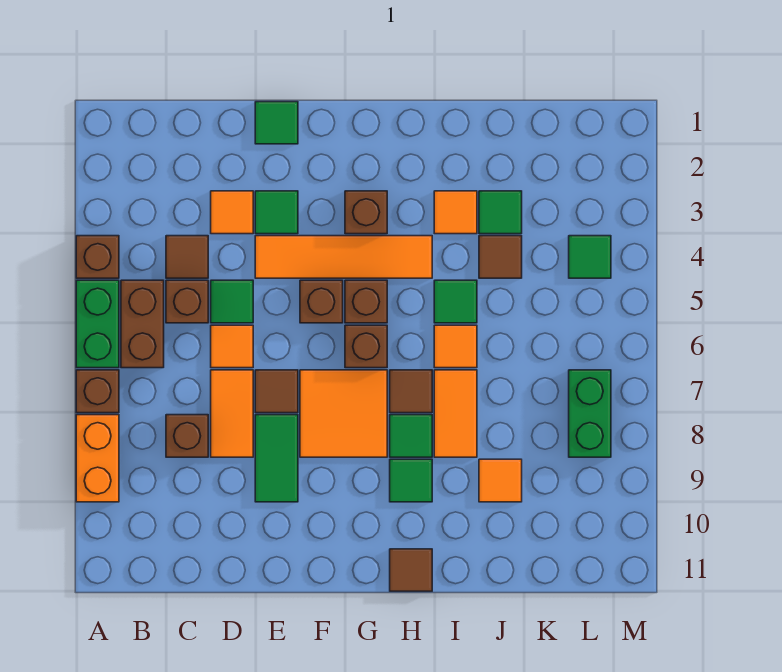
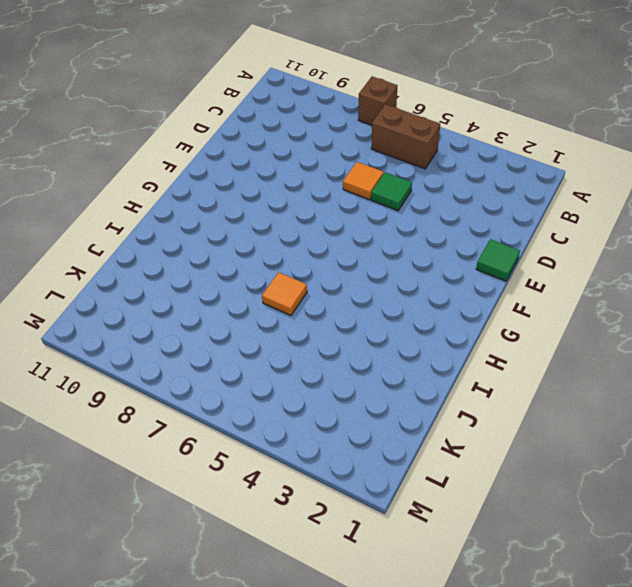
none -> brown 1x1 brick [76,236,119,278]
none -> green 1x2 brick [76,280,119,368]
none -> orange 1x2 brick [76,415,119,502]
none -> brown 1x1 tile [166,236,208,278]

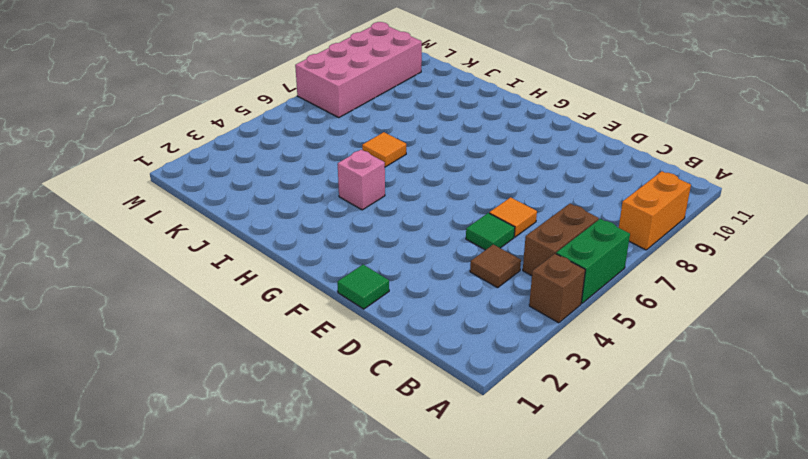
pink 1x1 brick [338,150,385,210] -> orange 1x4 tile [255,236,432,278]
pink 2x4 brick [295,22,422,118] -> green 1x2 brick [569,370,611,457]
none -> brown 1x1 brick [76,370,119,413]
none -> brown 1x1 brick [166,280,208,323]
none -> brown 1x1 brick [166,415,208,457]
none -> orange 1x1 tile [211,191,253,234]

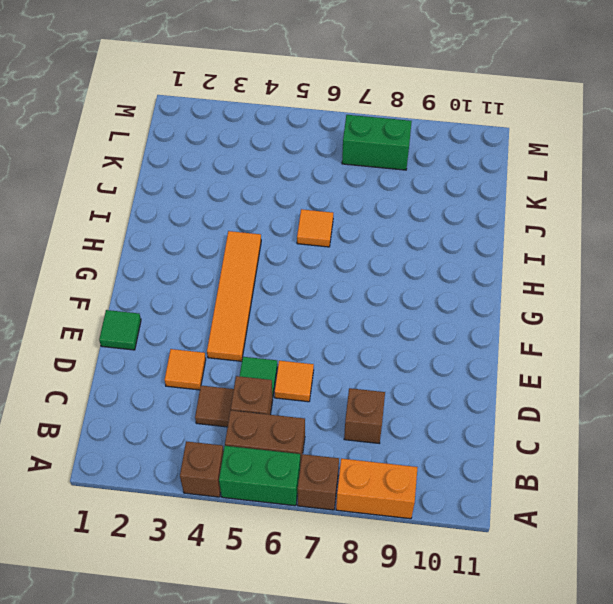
none -> orange 1x2 tile [211,370,253,457]
none -> green 1x1 tile [255,191,298,234]
none -> brown 1x1 tile [255,370,298,413]
none -> green 1x2 tile [255,415,298,502]

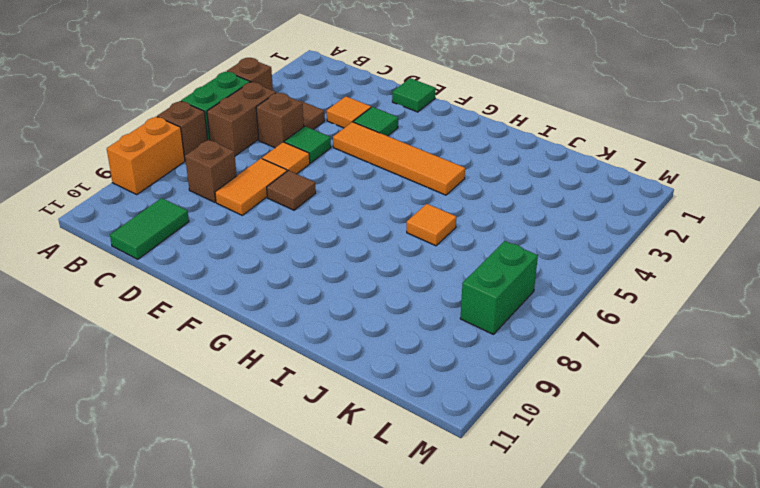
green 1x2 tile [110,198,189,259] -> green 1x2 tile moved to [255,415,298,502]
none -> brown 1x1 brick [300,280,343,323]
none -> orange 2x2 tile [300,370,387,457]
none -> brown 1x1 brick [345,191,387,234]
none -> brown 1x1 brick [345,280,387,323]

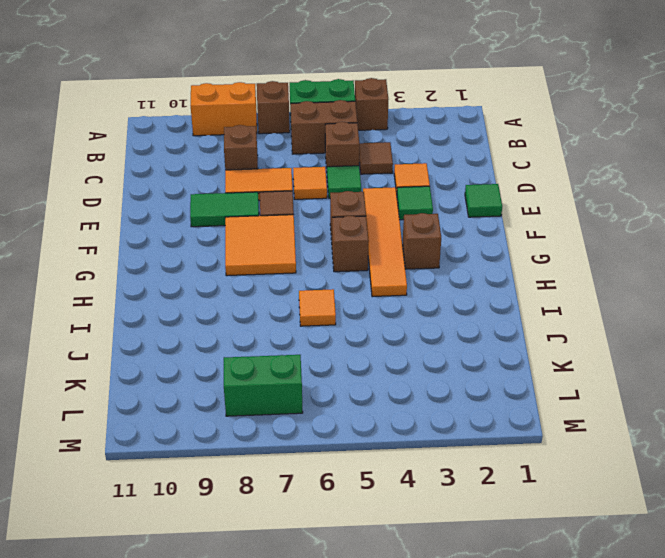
none -> brown 1x1 brick [345,325,387,368]
none -> brown 1x1 tile [390,370,432,413]
none -> green 1x1 tile [390,415,432,457]
none -> green 1x1 tile [390,459,432,502]

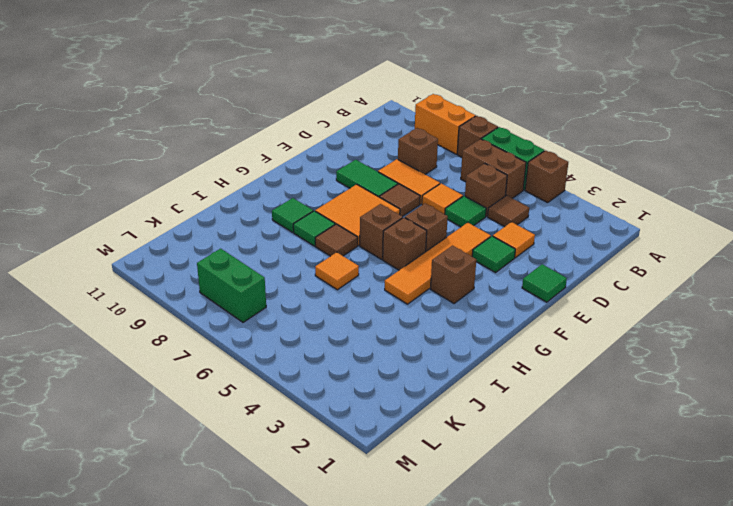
none -> brown 1x1 tile [390,549,432,591]
none -> orange 1x1 tile [434,191,477,234]
none -> green 1x1 tile [434,280,477,323]
none -> orange 1x2 tile [434,370,477,457]

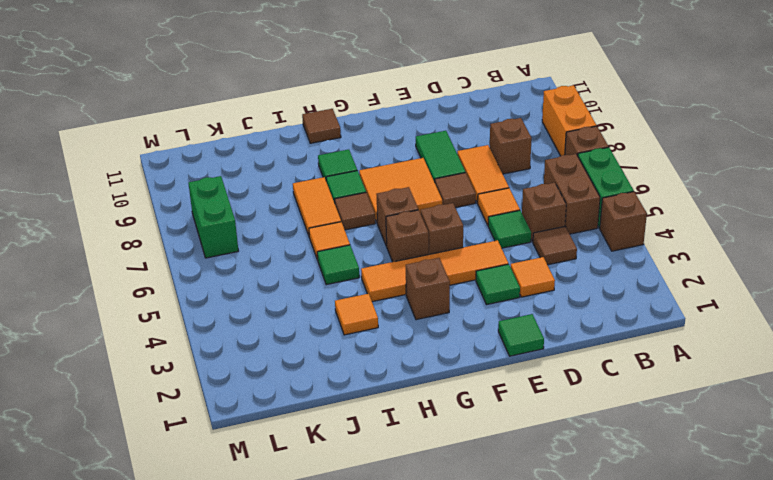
none -> green 1x1 tile [479,191,522,234]
none -> brown 1x1 tile [479,236,522,278]
none -> orange 1x1 tile [479,459,522,502]
none -> green 1x1 tile [569,236,611,278]

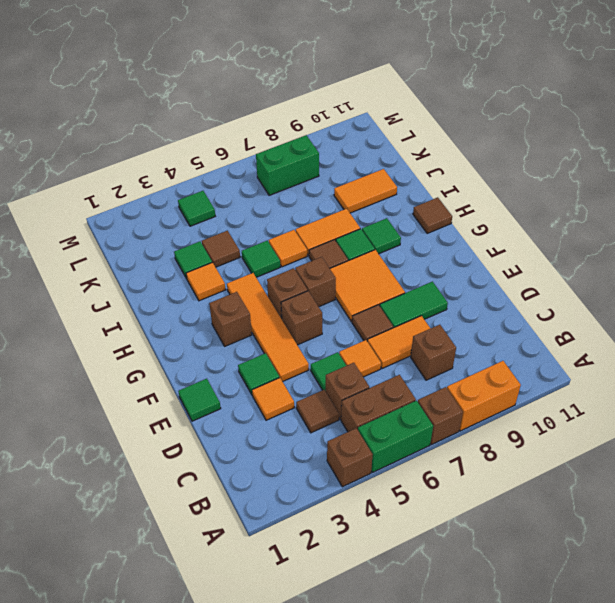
orange 1x2 tile [334,169,397,213] -> orange 1x1 tile [479,459,522,502]

